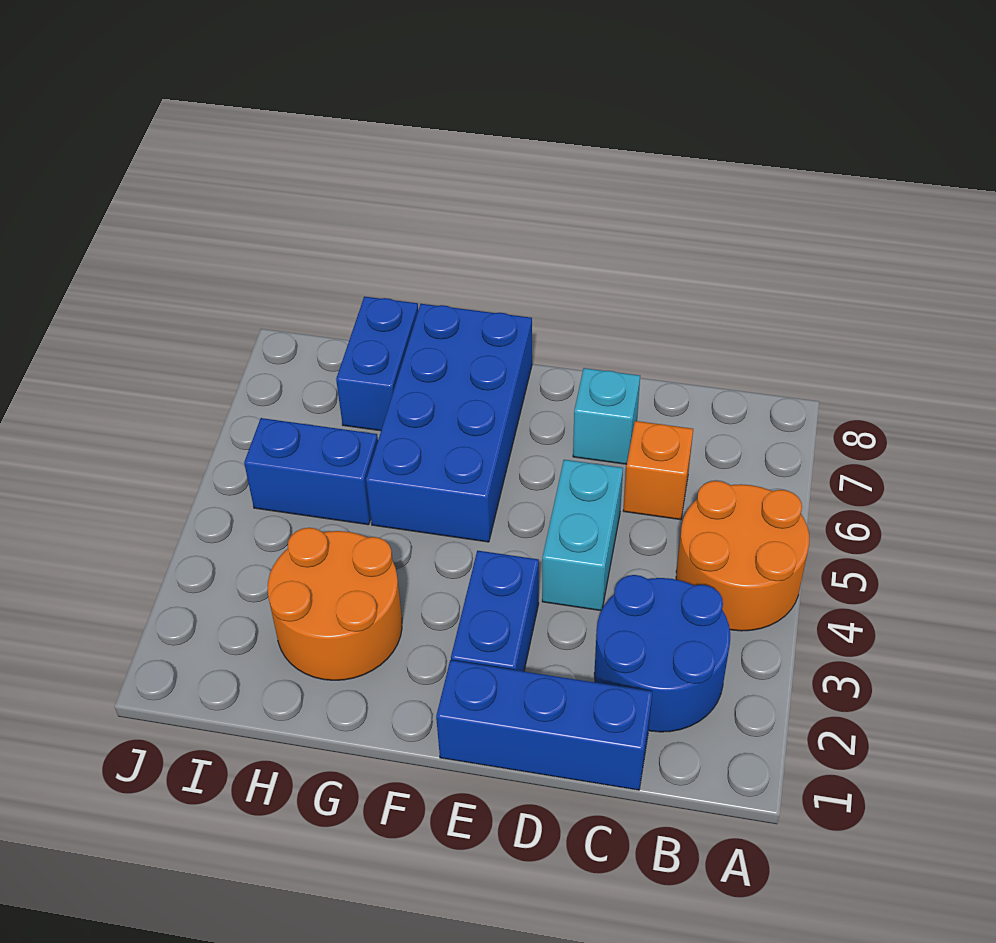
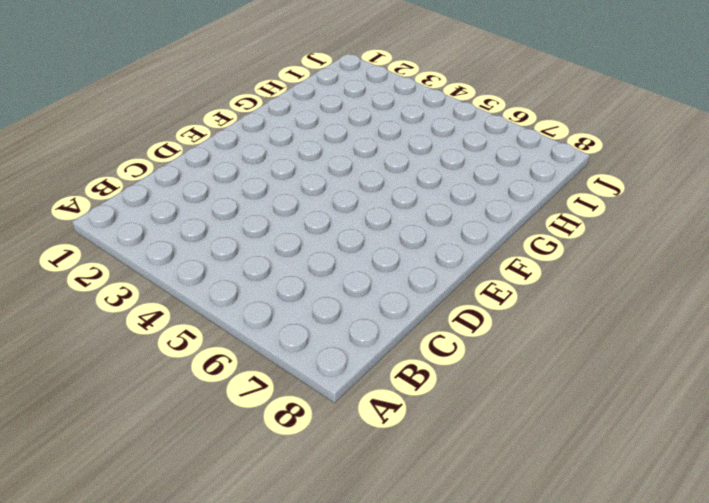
none -> orange 2x2 round brick [676,481,809,631]
none -> blue 2x2 round brick [594,575,730,732]

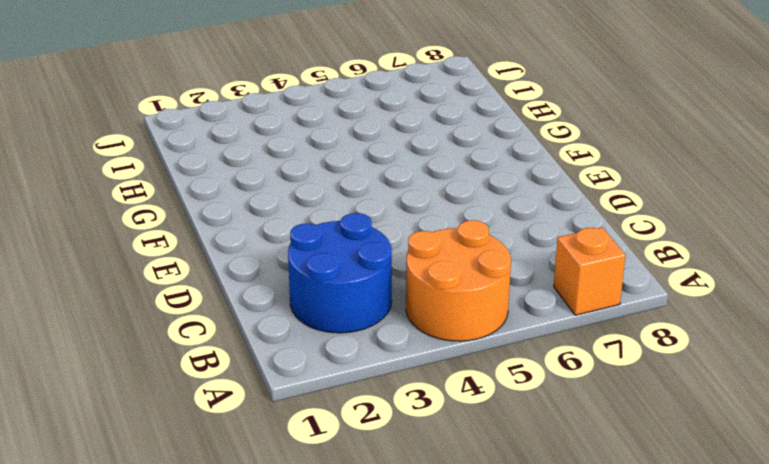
orange 1x1 brick [554,227,626,315] -> orange 1x1 brick moved to [623,421,693,520]
none -> blue 1x3 brick [436,660,652,790]
none -> cyan 1x2 brick [542,460,623,611]

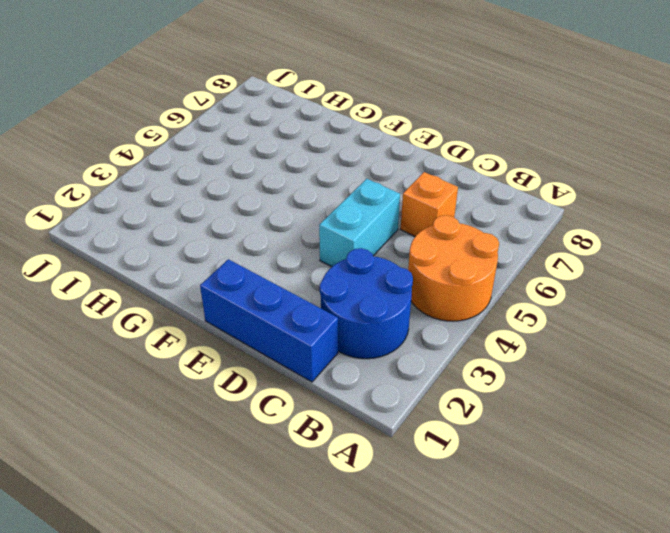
none -> cyan 1x1 brick [573,368,640,464]
none -> blue 1x2 brick [451,551,539,671]

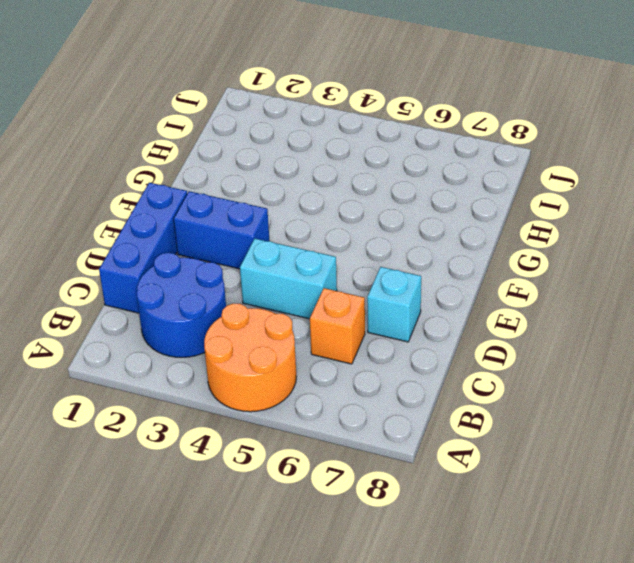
none -> blue 2x4 brick [366,304,532,542]
none -> orange 2x2 round brick [267,528,402,680]

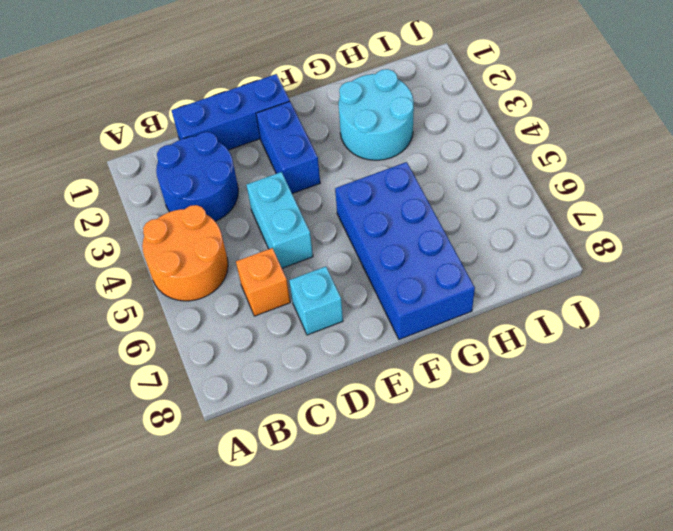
cyan 2x2 round brick [339,69,414,160] -> orange 2x2 round brick [267,528,402,680]
none -> blue 1x2 brick [244,418,378,525]
none -> blue 1x2 brick [336,297,418,431]

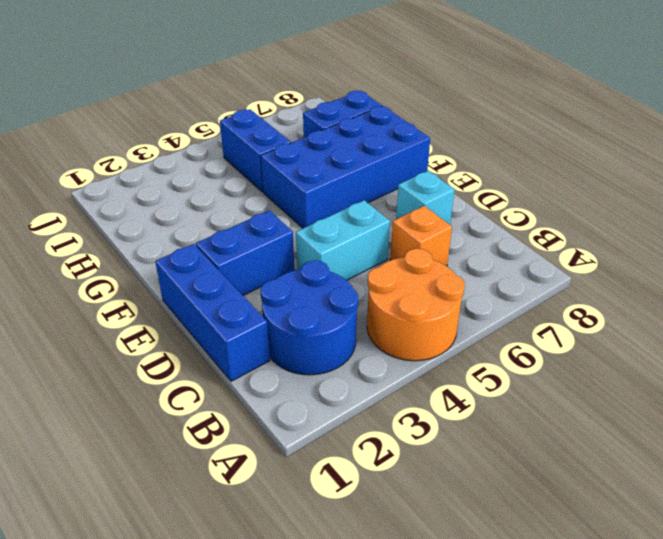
none -> orange 2x2 round brick [267,528,402,680]

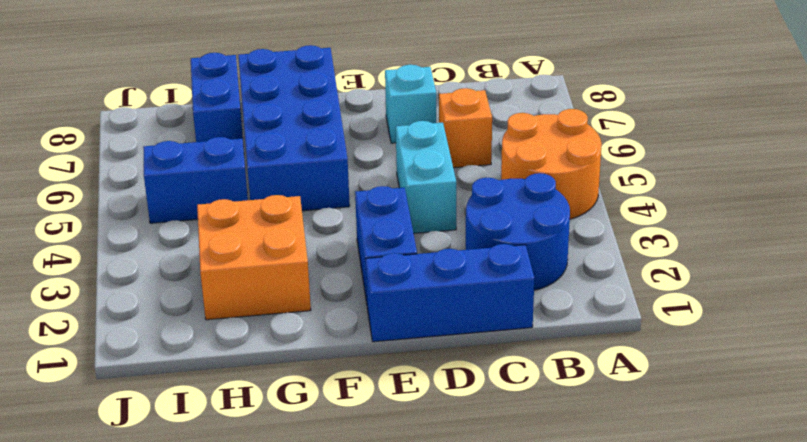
orange 2x2 brick [197,195,311,320] -> orange 2x2 round brick [267,528,402,680]

